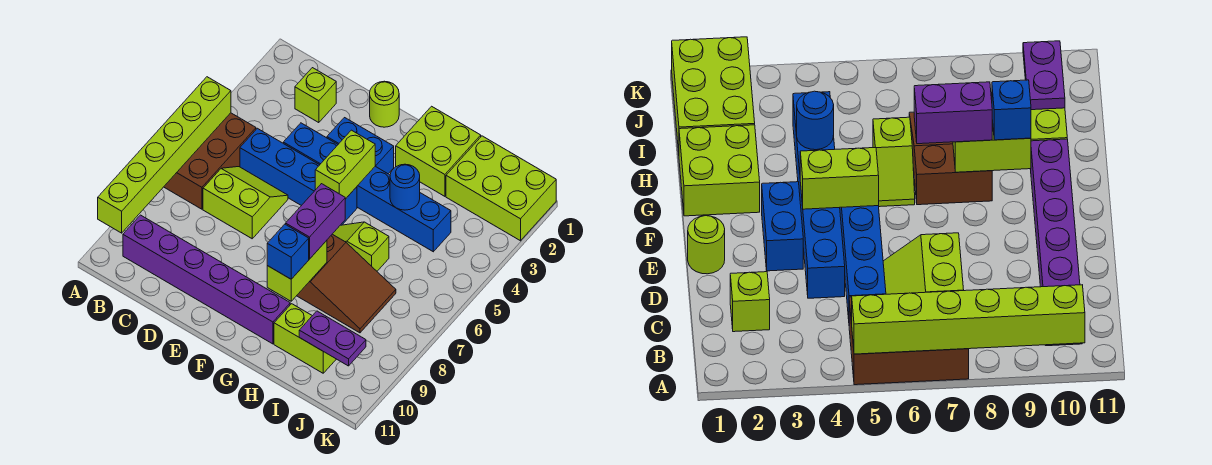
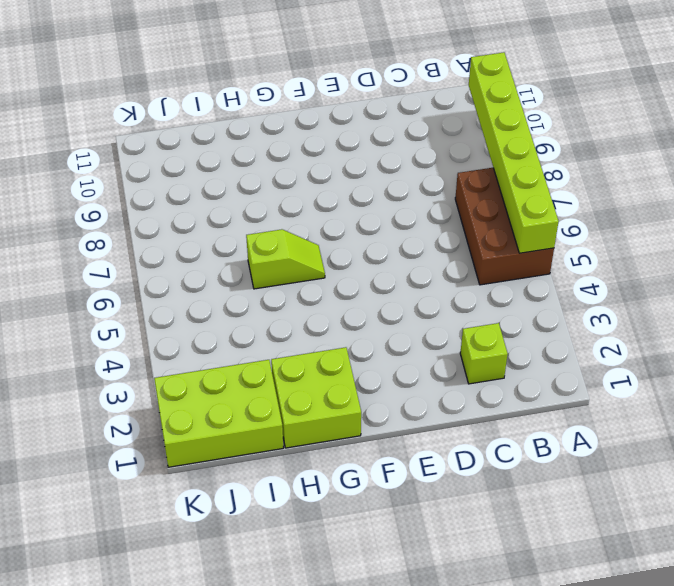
none -> purple 1x6 brick [123,215,290,344]
none -> blue 1x4 brick [240,128,357,225]
none -> lime 2x2 slope [203,167,288,239]

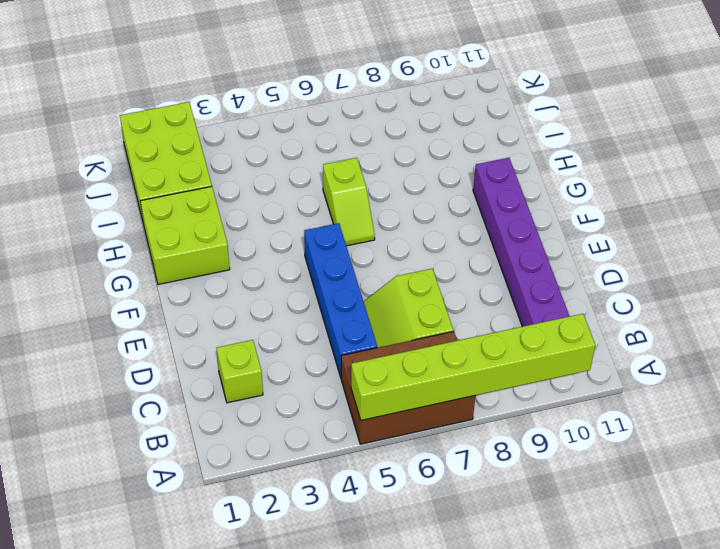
none -> blue 1x6 brick [283,123,451,252]
none -> lime 1x1 round brick [370,81,399,127]
none -> blue 1x2 brick [327,118,394,174]

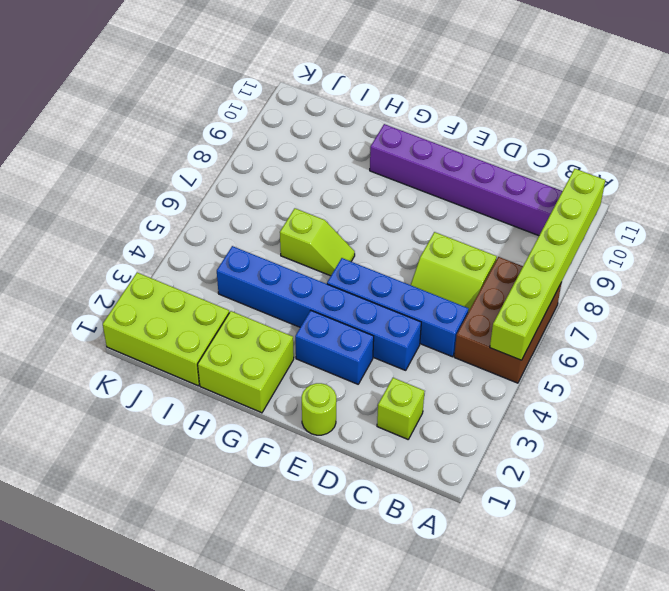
none -> brown 2x3 slope [297,234,396,333]
none -> lime 1x2 brick [274,304,336,373]
none -> lime 1x2 brick [315,130,375,199]

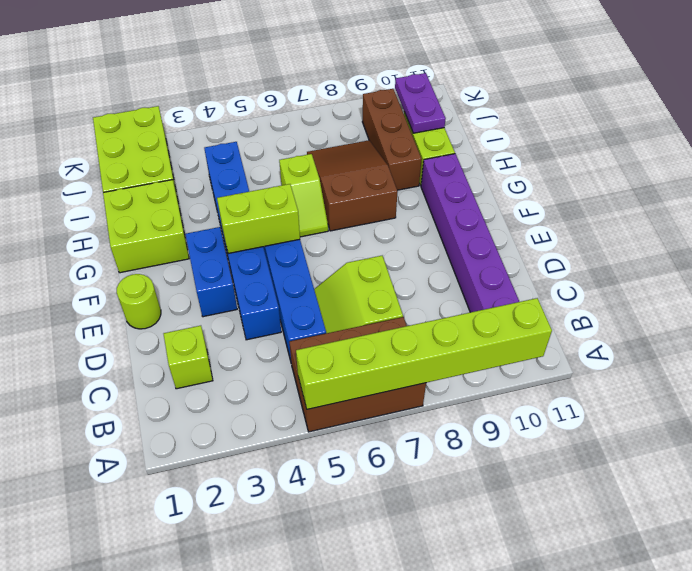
brown 1x3 brick [362,89,422,190] -> none
none -> lime 1x2 brick [267,241,327,301]
none -> blue 1x1 round brick [390,164,420,210]
none -> purple 1x2 brick [286,184,345,259]

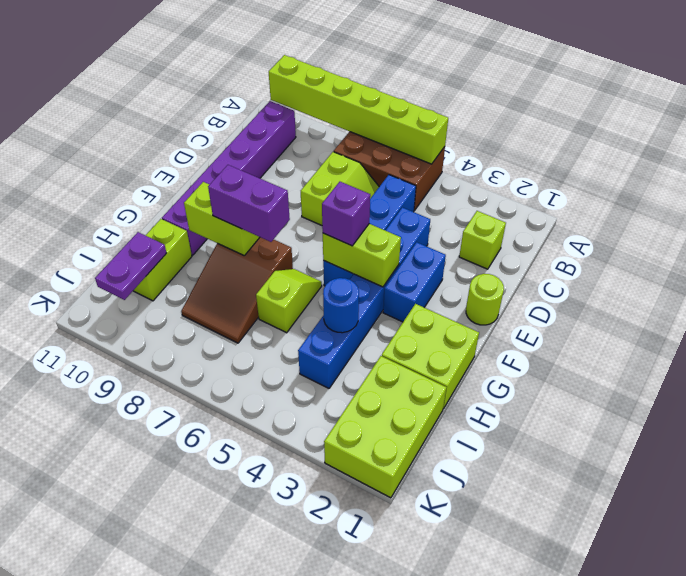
purple 1x1 brick [322,182,370,246] -> none
none -> blue 1x1 brick [267,224,309,279]

